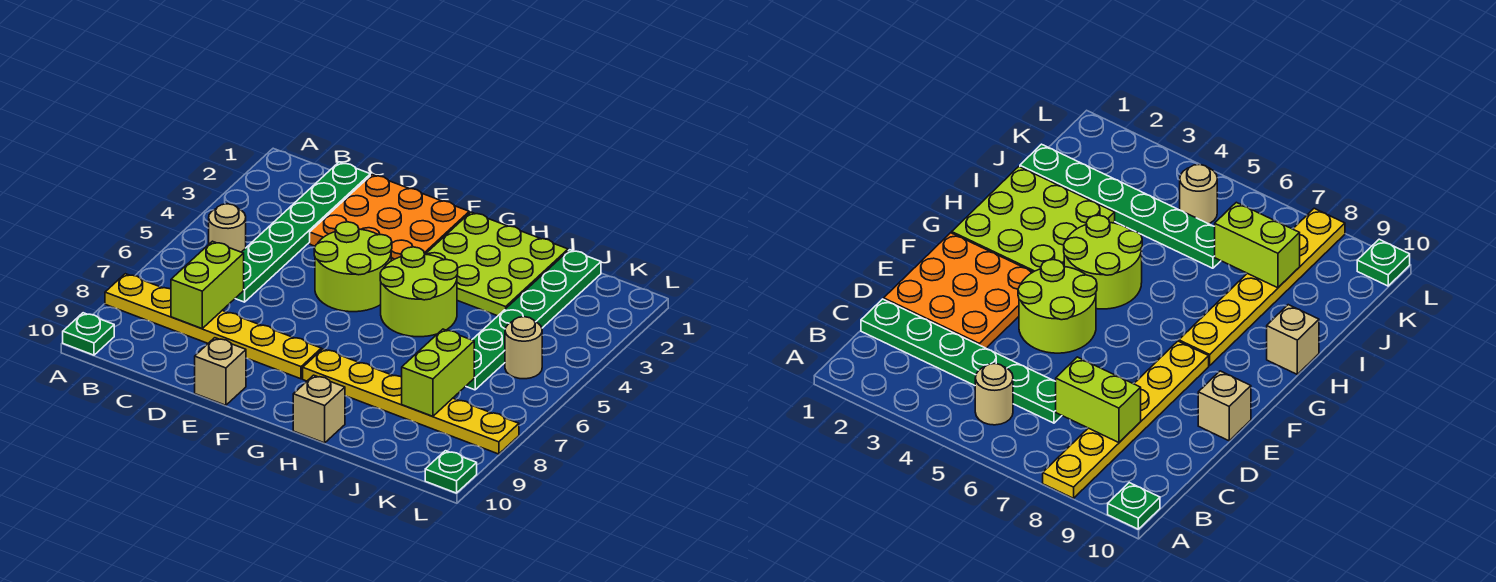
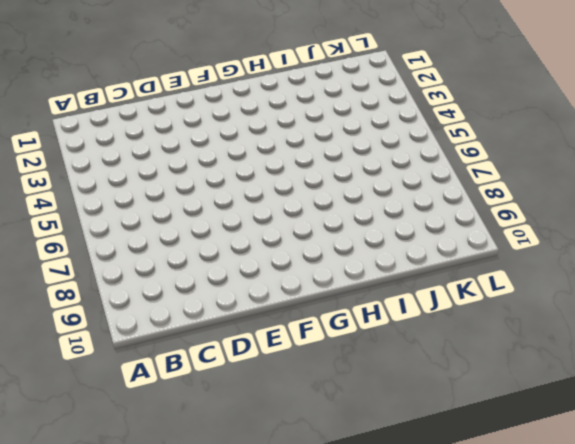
none -> yellow 1x6 plate [105,274,321,379]
none -> green 1x1 plate [63,313,114,355]
none -> tan 1x1 round brick [209,204,246,252]

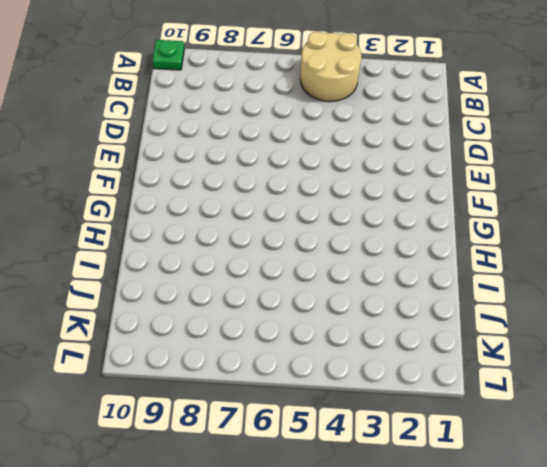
tan 2x2 round brick [300,32,361,102] -> tan 1x1 round brick [209,204,246,252]
none -> yellow 1x6 plate [105,274,321,379]
none -> green 1x6 plate [235,162,370,302]
none -> orange 3x3 plate [310,175,469,261]

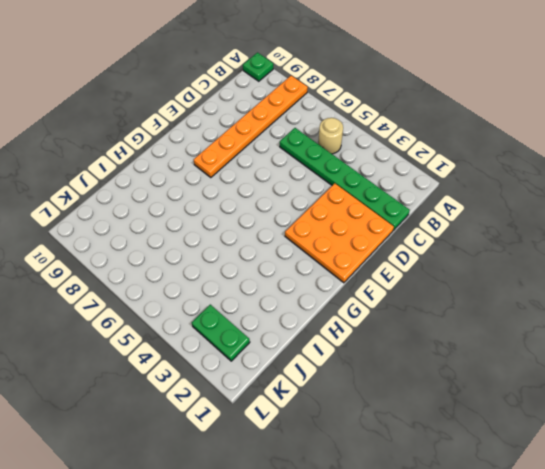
orange 1x6 plate [194,76,308,178] -> yellow 1x6 plate [105,274,321,379]
green 1x2 plate [192,305,250,361] -> none
none -> lime 2x2 round brick [314,222,392,312]
none -> tan 1x1 brick [195,338,246,405]
none -> lime 3x3 plate [426,212,568,316]

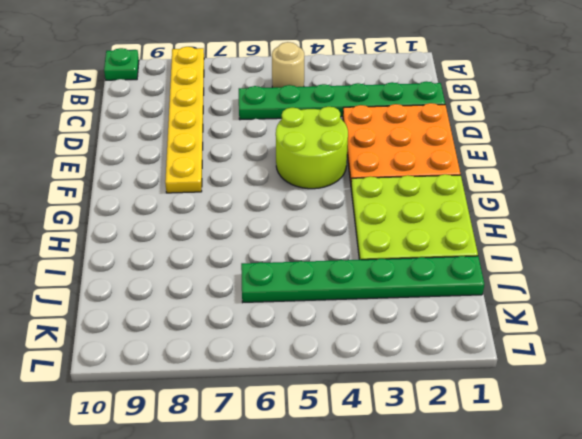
none -> tan 1x1 brick [195,338,246,405]
none -> lime 2x2 round brick [380,247,458,337]
none -> yellow 1x6 plate [303,349,519,454]

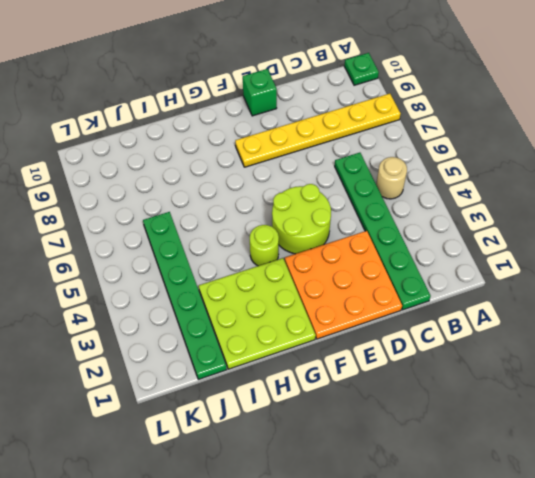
green 1x1 brick [243,69,277,116] -> tan 1x1 brick [195,338,246,405]
lime 1x1 round brick [250,225,279,266] -> lime 2x2 round brick [380,247,458,337]
none -> yellow 1x6 plate [303,349,519,454]
none -> tan 1x1 brick [293,375,345,443]
none -> tan 1x1 round brick [505,317,542,379]

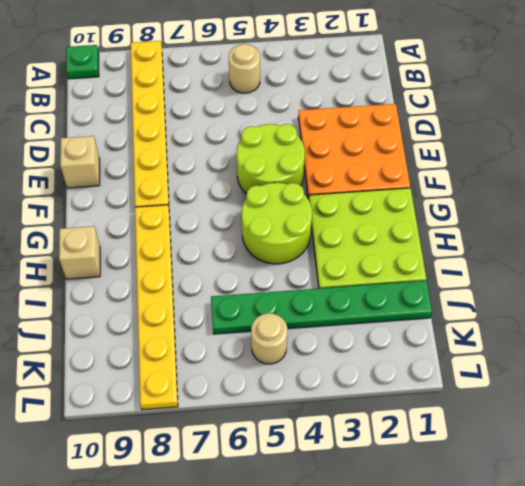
none -> green 1x6 plate [235,162,370,302]
none -> green 1x1 plate [425,451,477,493]
none -> lime 1x2 brick [171,241,244,329]

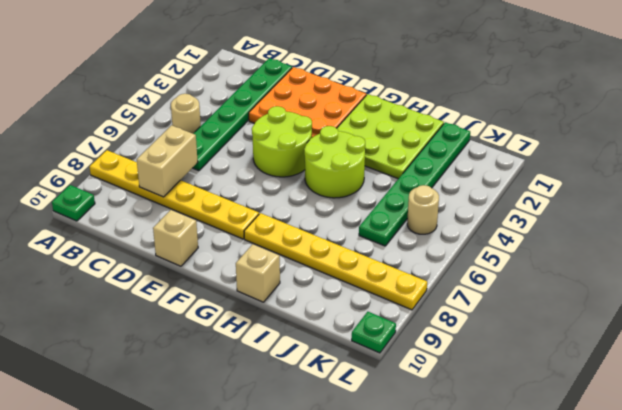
tan 1x2 brick [137,125,198,197] -> lime 1x2 brick [171,241,244,329]
none -> lime 1x2 brick [402,329,474,416]

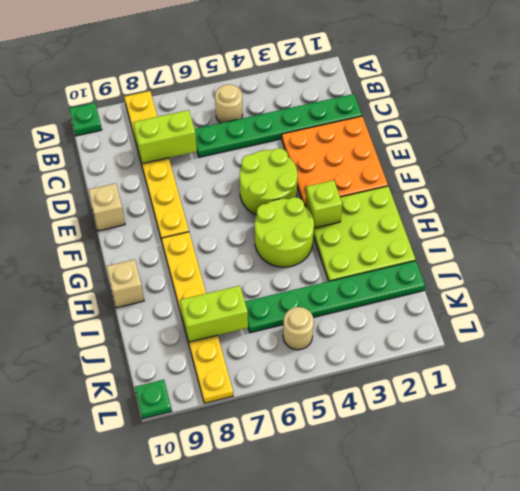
lime 1x1 brick [305,180,342,228] -> none

